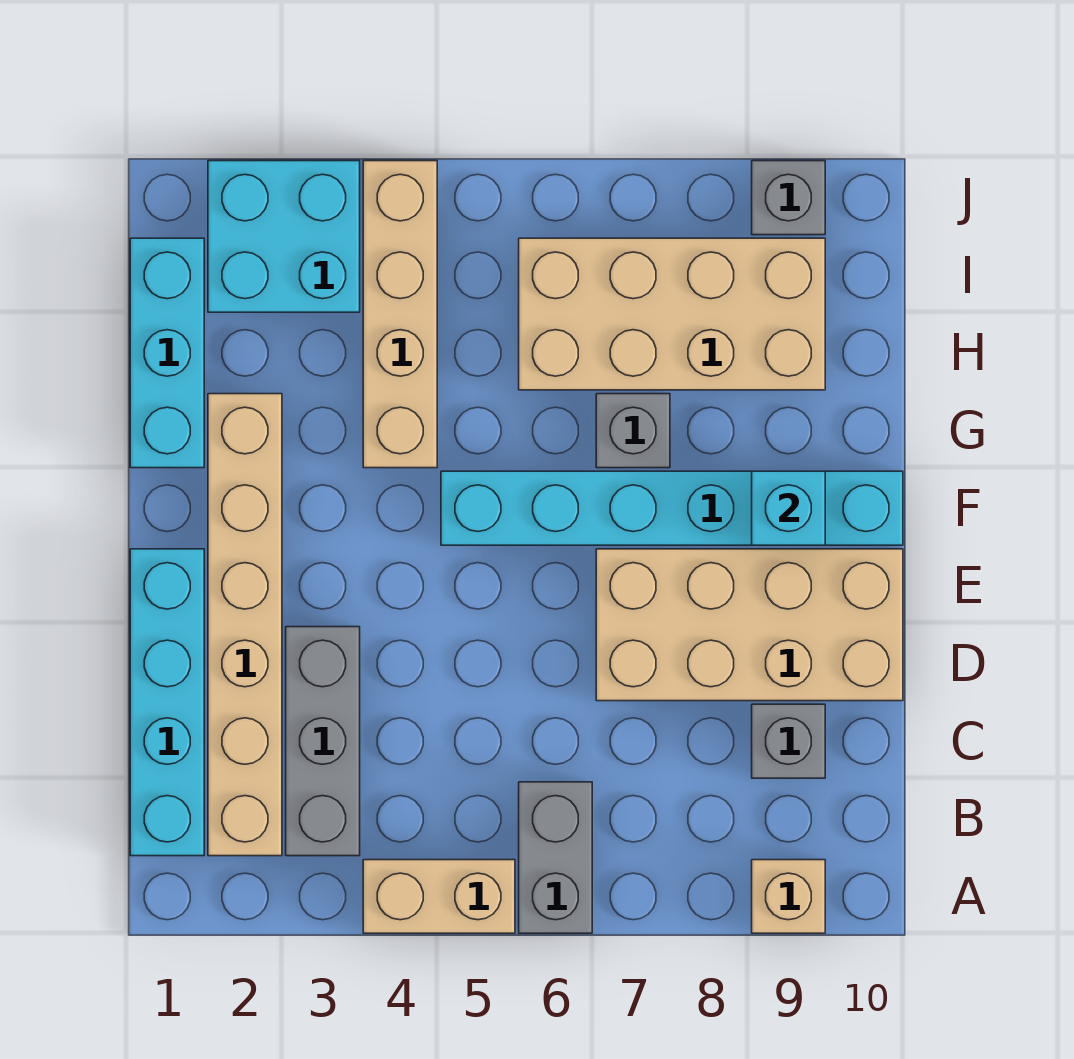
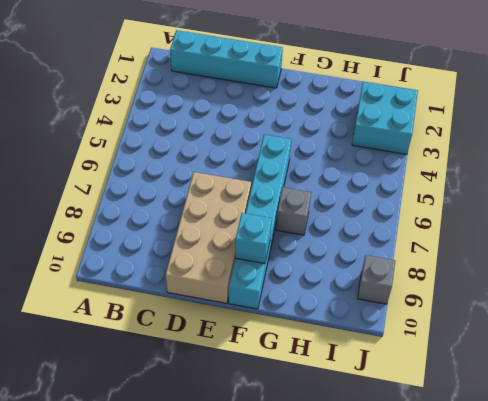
none -> tan 1x2 brick [363,860,515,933]
none -> grey 1x2 brick [519,782,592,933]
none -> tan 1x1 brick [752,860,825,933]

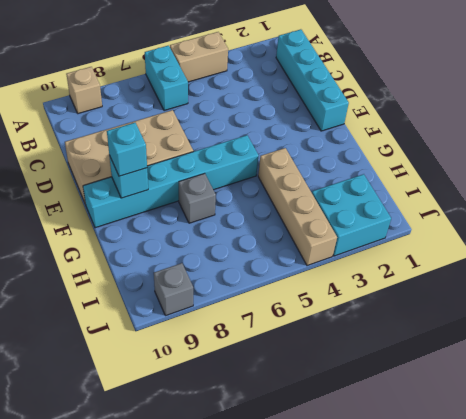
cyan 1x2 brick [145,46,188,111] -> grey 1x2 brick [519,782,592,933]
cyan 1x1 brick [107,123,147,176] -> none
none -> tan 1x6 brick [208,394,282,856]
none -> grey 1x3 brick [286,627,360,856]
none -> grey 1x1 brick [752,704,825,778]

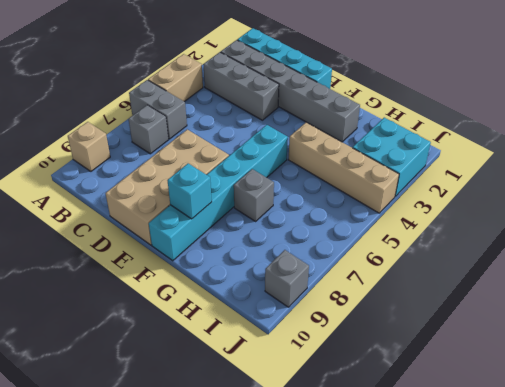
grey 1x6 brick [221,40,360,142] -> tan 1x6 brick [208,394,282,856]
grey 1x1 brick [129,105,168,154] -> grey 1x1 brick moved to [752,704,825,778]
none -> cyan 1x3 brick [130,238,204,468]
none -> tan 2x4 brick [519,238,825,390]

